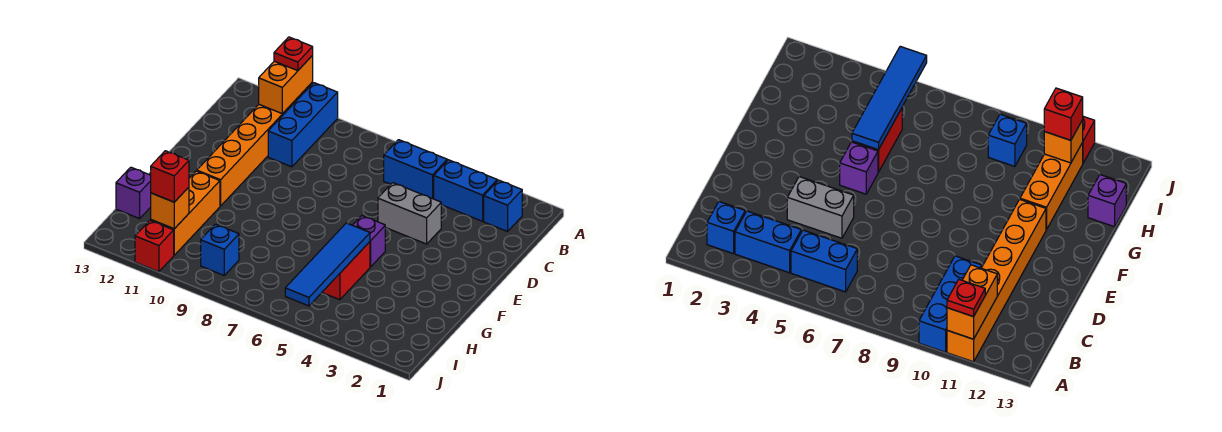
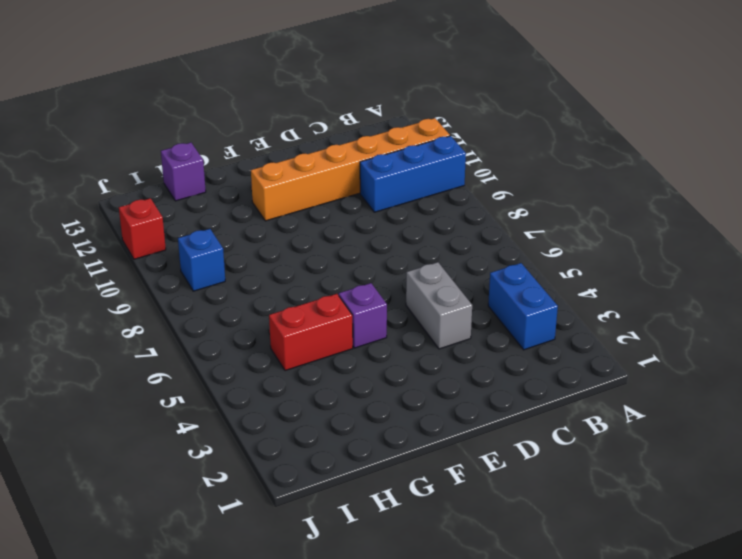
none -> blue 1x1 brick [484,180,522,231]
none -> blue 1x2 brick [384,140,447,199]
none -> orange 1x3 brick [151,171,220,255]

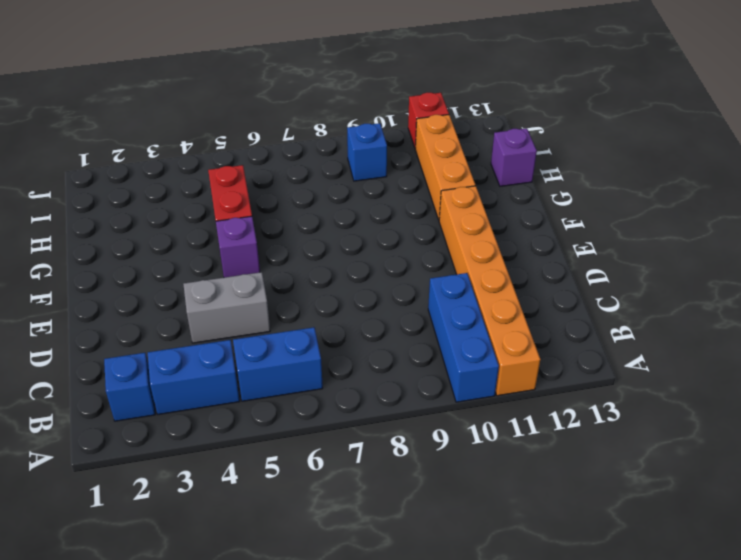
none -> orange 1x2 brick [259,55,313,114]
none -> blue 1x4 tile [285,223,370,306]
none -> orange 1x1 brick [151,187,189,229]

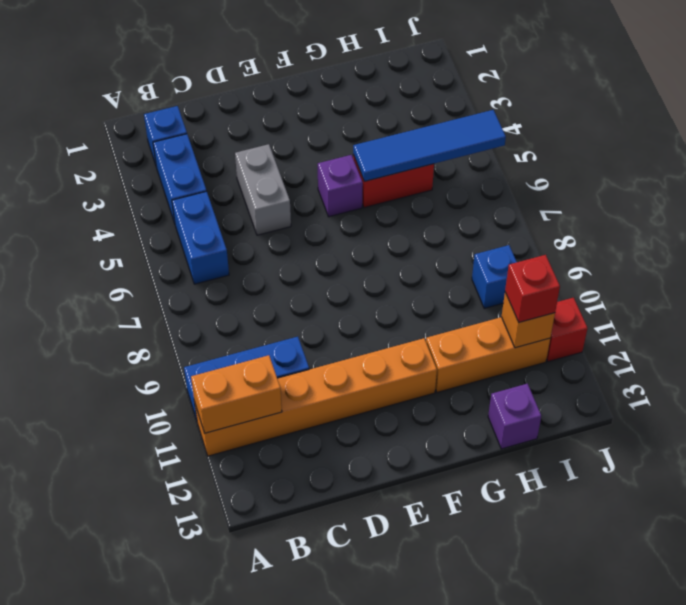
none -> red 1x1 plate [274,37,313,71]

